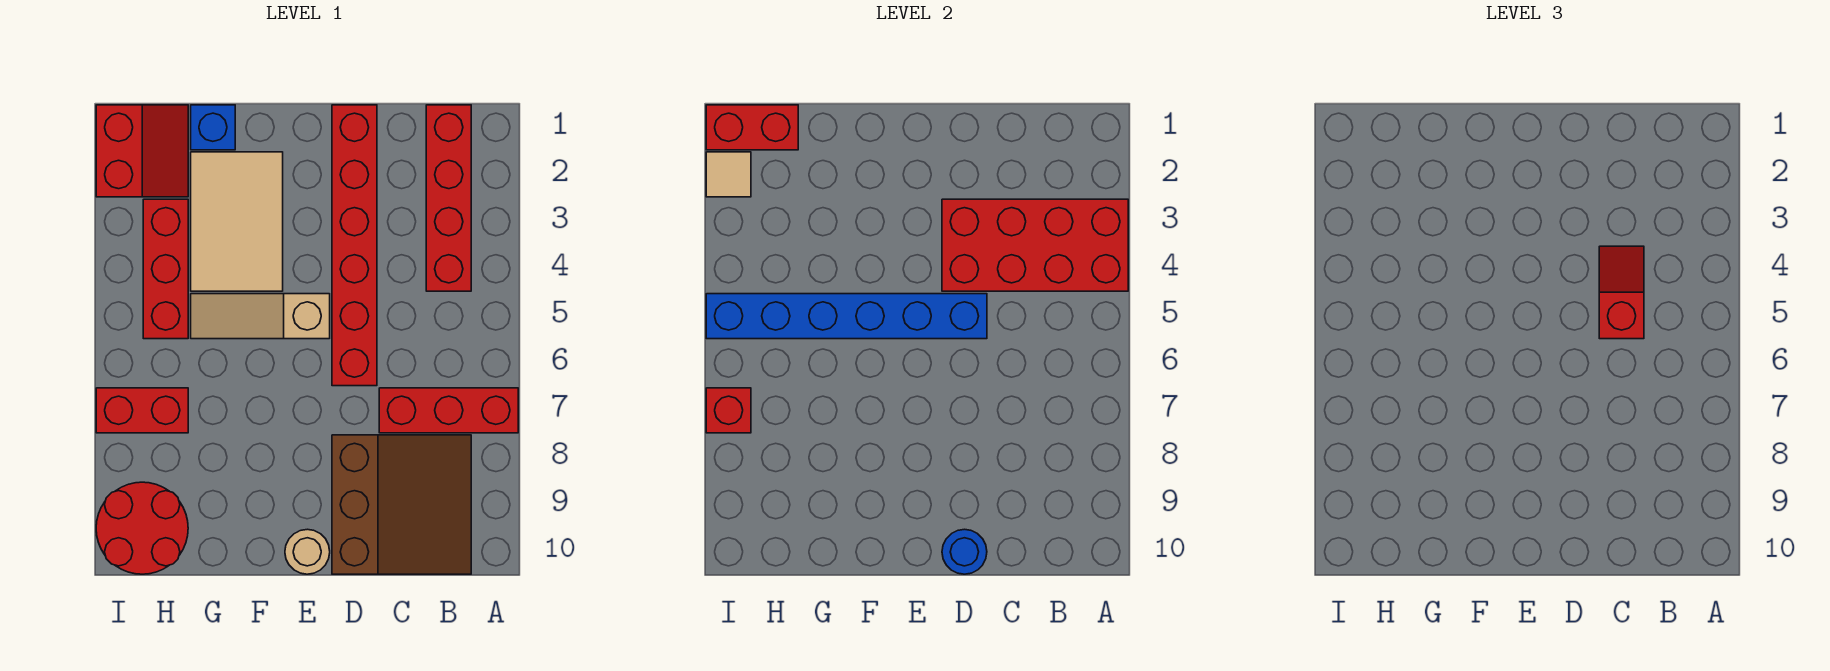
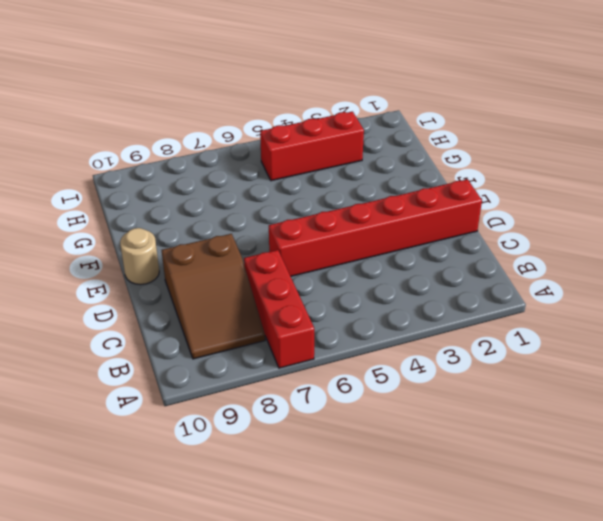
brown 2x3 slope [162,234,265,359] -> brown 3x3 slope [332,435,471,574]
none -> red 1x4 brick [426,105,471,291]
none -> tan 1x3 slope [191,294,330,339]
none -> tan 2x3 tile [191,152,283,291]

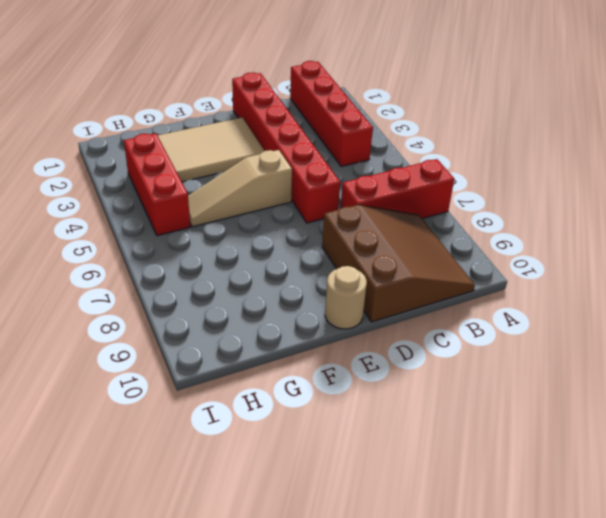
tan 2x3 tile [158,117,264,182] -> tan 2x3 tile turned to [191,152,283,291]
none -> blue 1x1 brick [191,105,235,150]
none -> red 2x2 slope [96,105,188,197]
none -> red 1x2 brick [96,388,188,433]

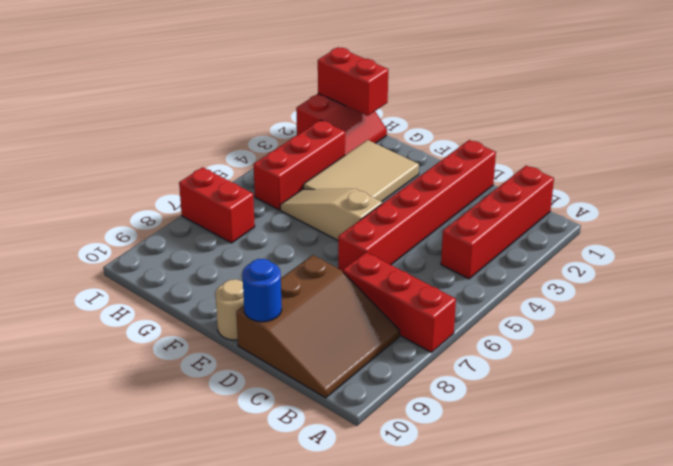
none -> blue 1x1 brick [191,105,235,150]
none -> red 2x2 round brick [96,482,188,574]
none -> red 2x4 brick [942,199,1128,291]

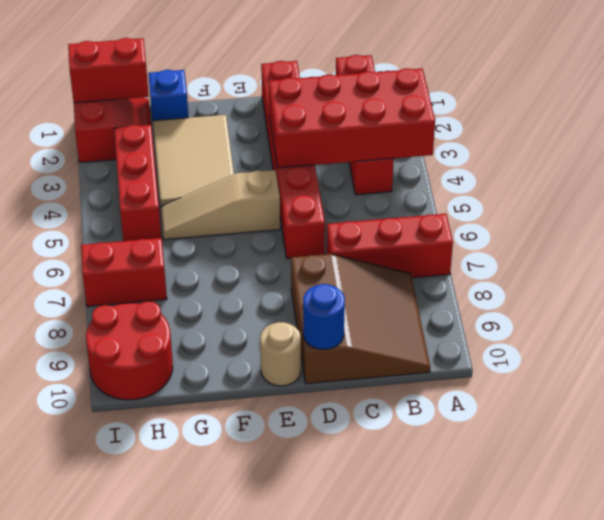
none -> blue 1x6 brick [706,294,987,339]
none -> tan 1x1 tile [706,152,751,197]
none -> red 1x1 brick [706,388,751,433]

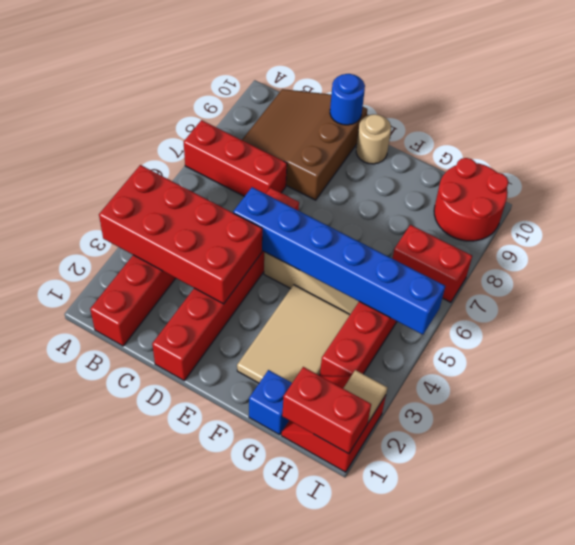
none -> red 1x1 brick [706,388,751,433]
none -> red 1x2 slope [1599,246,1644,339]

